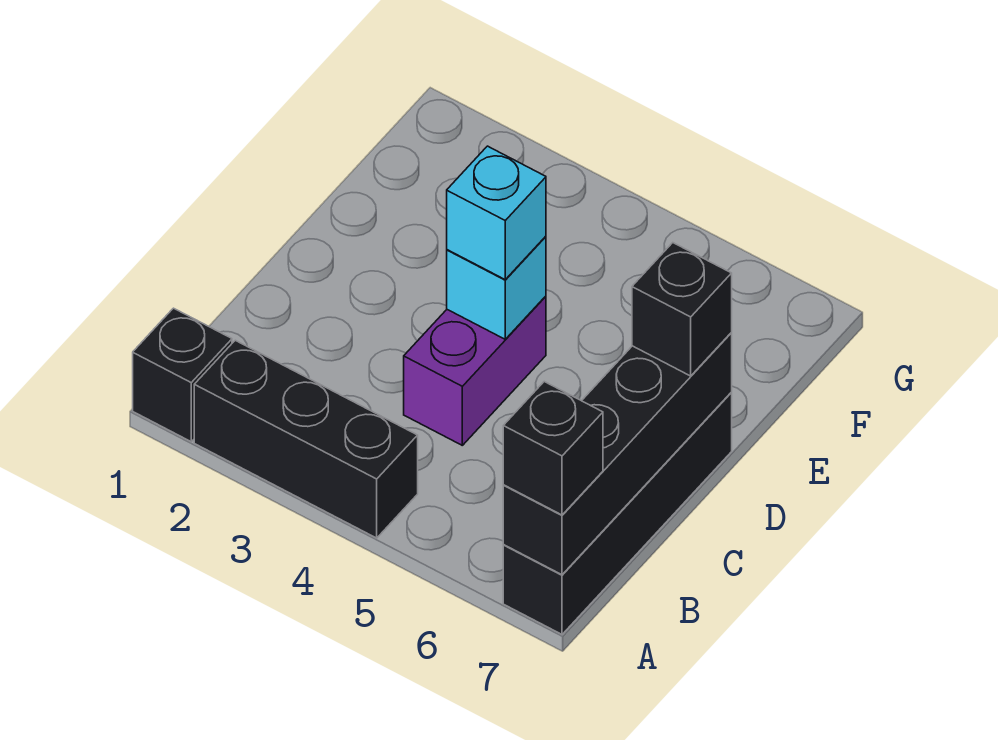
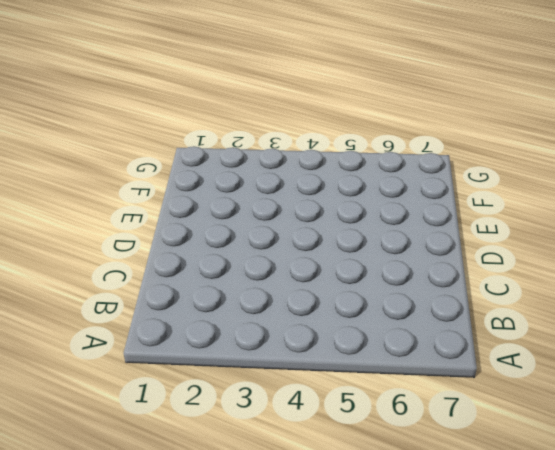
none -> black 1x1 brick [133,308,232,442]
none -> black 1x3 brick [194,340,418,538]

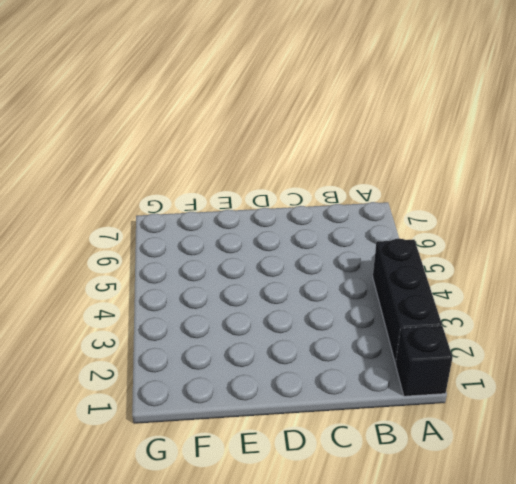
none -> black 1x4 brick [503,393,732,634]
none -> purple 1x2 brick [404,296,546,445]

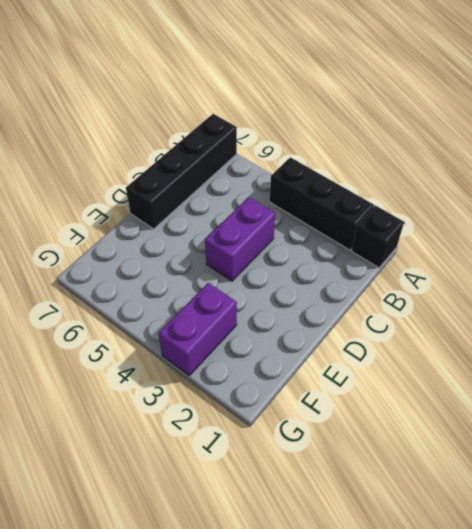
purple 1x2 brick [158,283,237,375] -> none
none -> black 1x4 brick [503,333,732,575]
none -> cyan 1x1 brick [447,236,546,339]

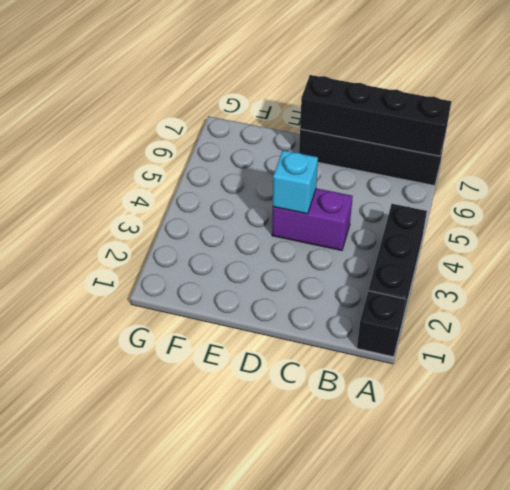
none -> black 1x1 brick [503,382,603,515]
none -> cyan 1x1 brick [447,146,546,279]

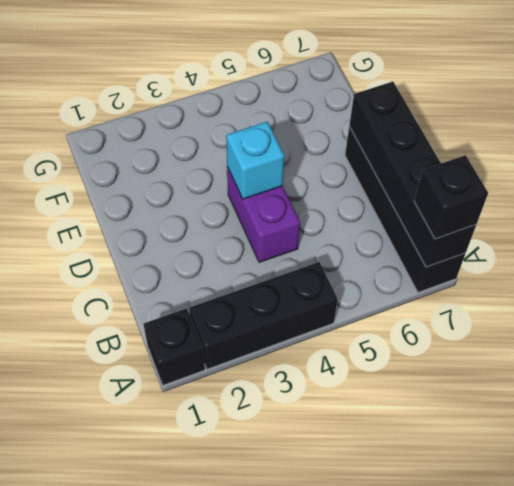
none -> cyan 1x1 brick [447,146,546,279]
none -> black 1x1 brick [632,243,732,376]

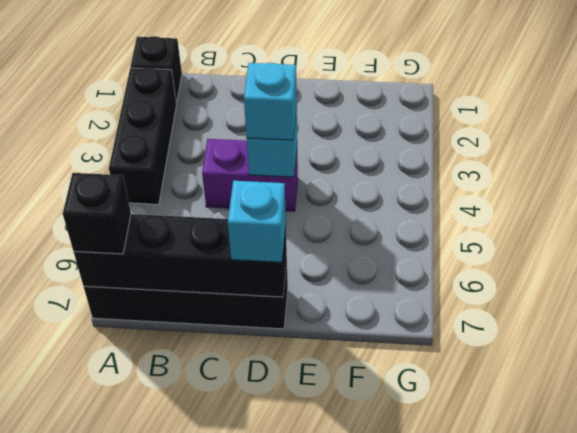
cyan 1x1 brick [228,181,286,262] -> black 1x1 brick [632,243,732,376]

